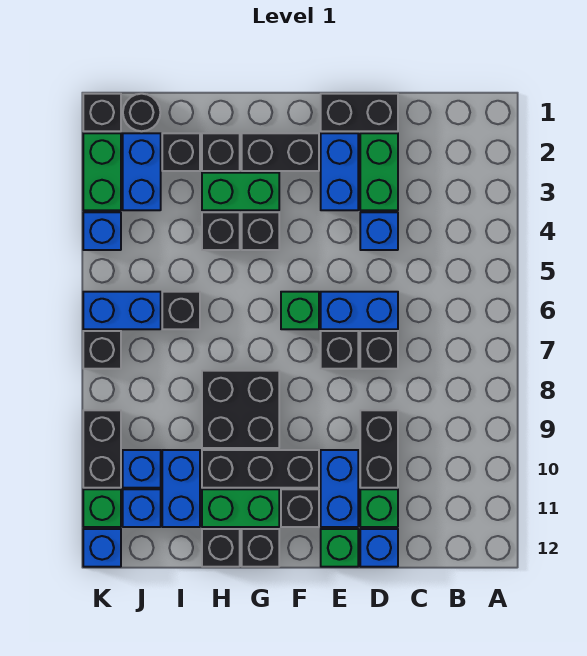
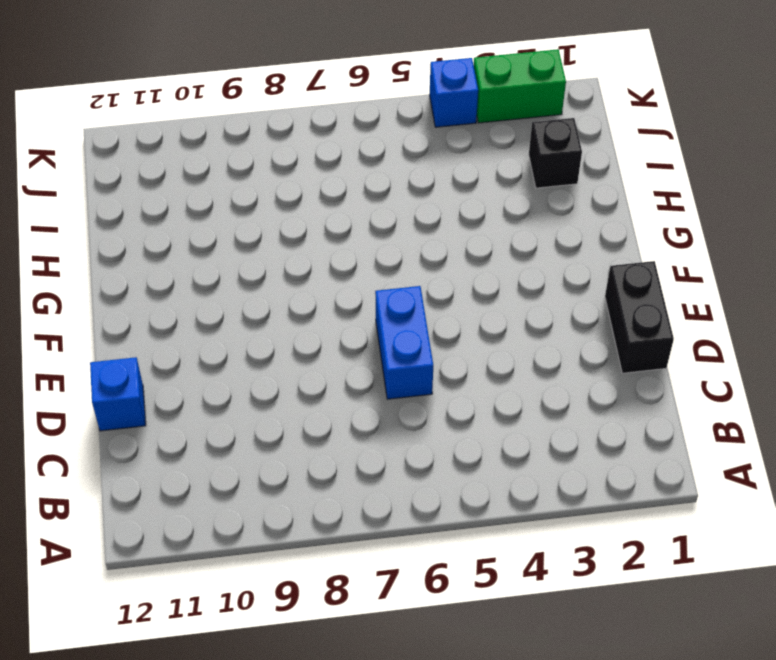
none -> green 1x2 brick [360,133,398,210]
none -> blue 1x1 brick [360,212,398,250]
none -> black 1x1 brick [360,331,398,369]
none -> black 1x2 brick [360,410,398,488]

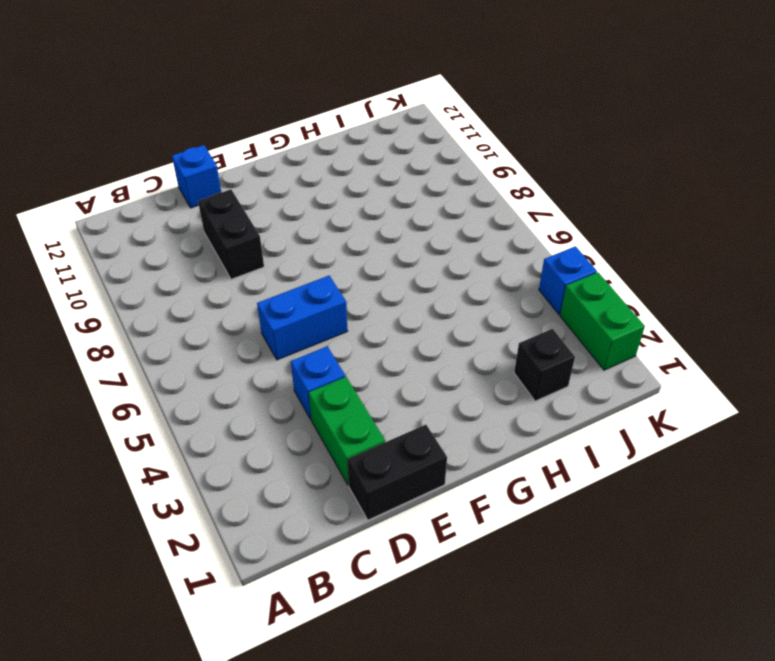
none -> black 1x1 brick [360,331,398,369]
none -> green 1x1 brick [360,489,398,527]
none -> blue 1x2 brick [321,133,358,210]
none -> black 1x1 brick [321,331,358,369]

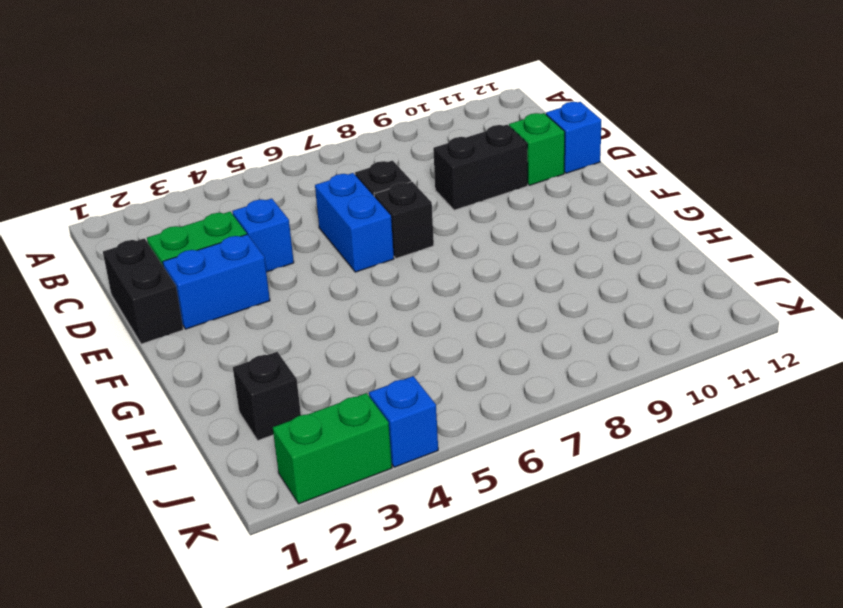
none -> blue 1x2 brick [321,450,358,527]
none -> green 1x1 brick [321,529,358,567]
none -> black 1x2 brick [242,133,319,171]
none -> green 1x1 brick [281,292,319,329]

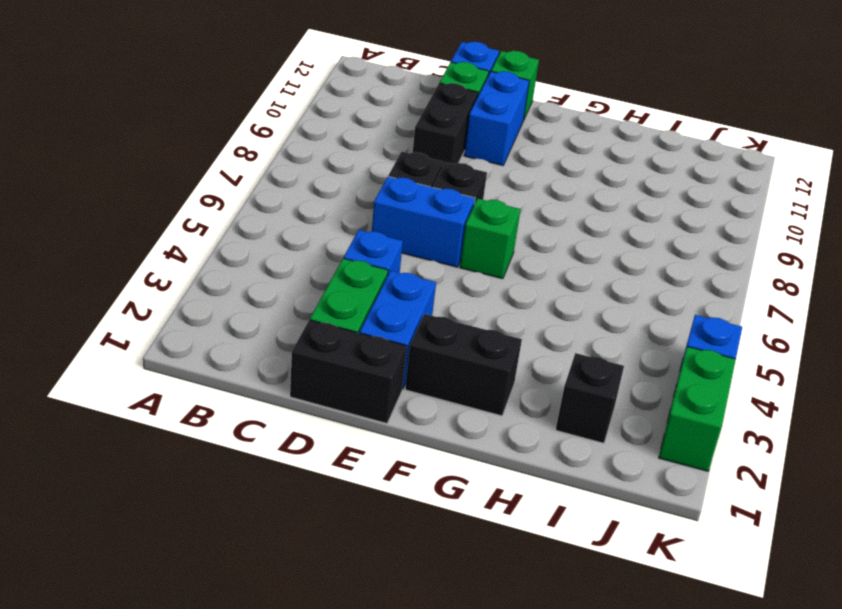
none -> black 1x3 brick [202,450,319,488]
none -> black 1x1 brick [281,489,319,527]
none -> green 1x2 brick [202,173,279,210]
none -> black 1x1 brick [242,212,279,250]

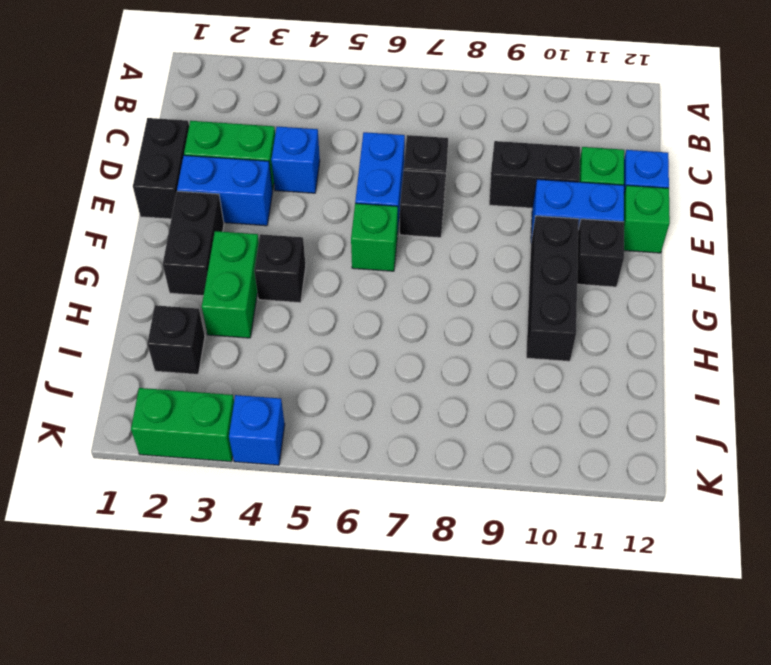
none -> black 2x2 brick [202,371,279,448]
none -> green 1x2 brick [202,489,279,527]
none -> black 1x1 brick [242,529,279,567]
none -> black 1x1 brick [202,133,240,171]

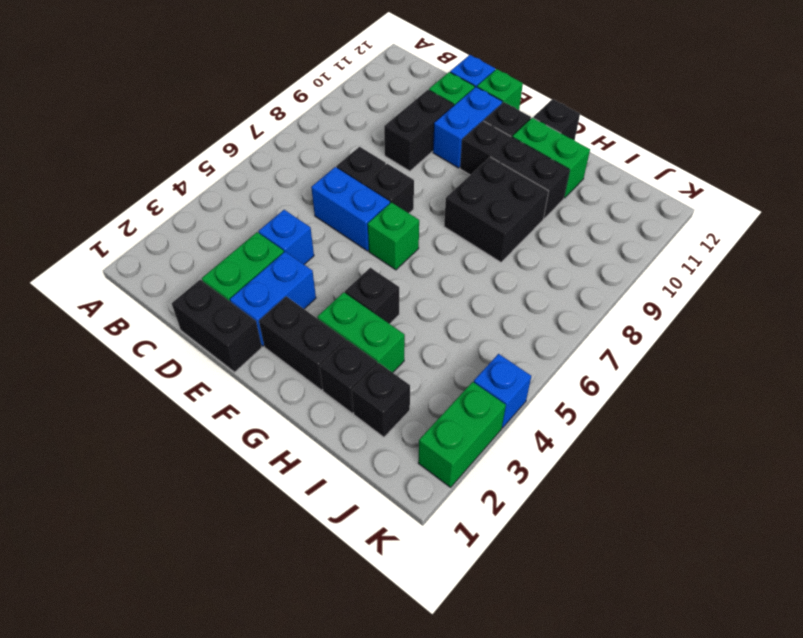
none -> black 1x1 brick [202,212,240,250]
none -> black 1x1 brick [202,529,240,567]
none -> black 1x1 brick [162,292,200,329]
none -> blue 1x2 brick [162,450,200,527]

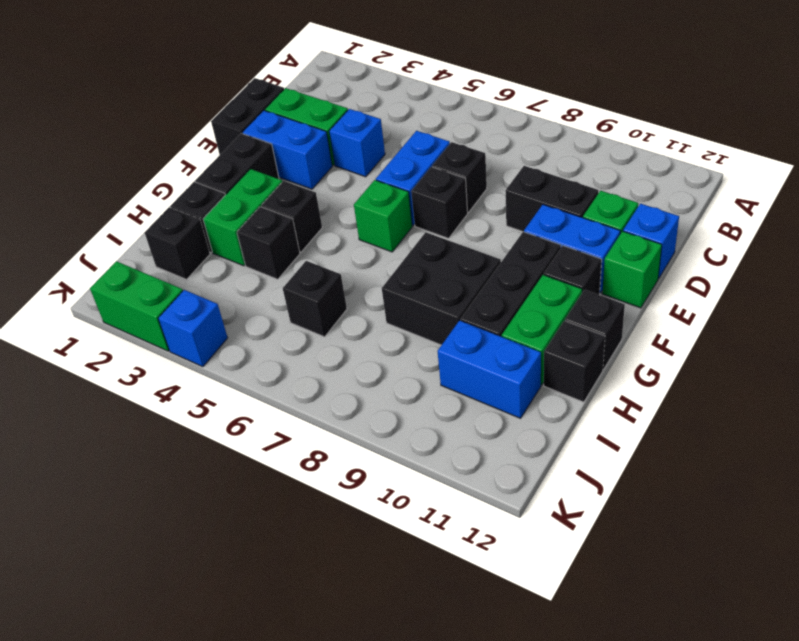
none -> black 1x1 round brick [123,94,160,131]
none -> blue 1x2 brick [123,133,161,210]
none -> blue 1x2 brick [83,292,161,329]
none -> blue 1x1 brick [123,450,161,488]

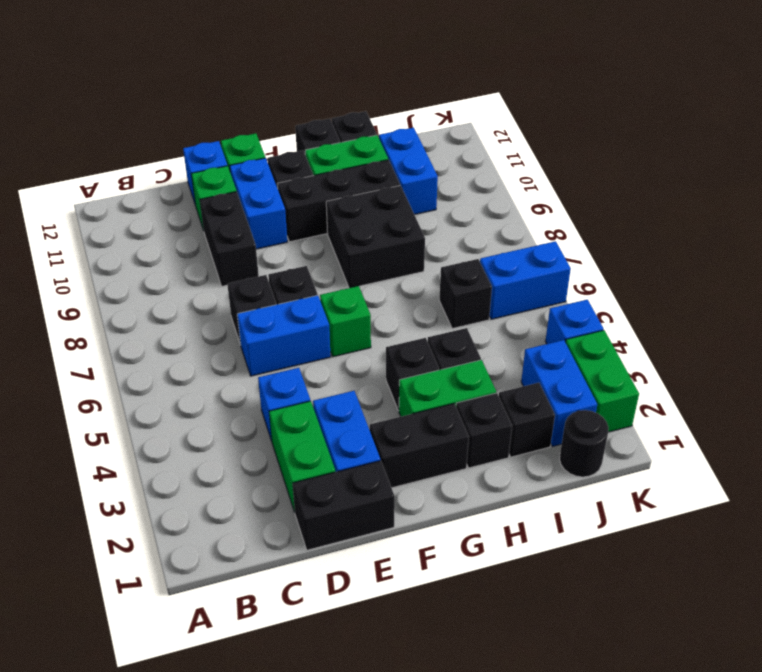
none -> blue 1x1 brick [123,450,161,488]
none -> blue 1x1 brick [123,489,161,527]
none -> black 1x1 brick [83,94,121,131]
none -> black 1x1 brick [83,331,121,369]

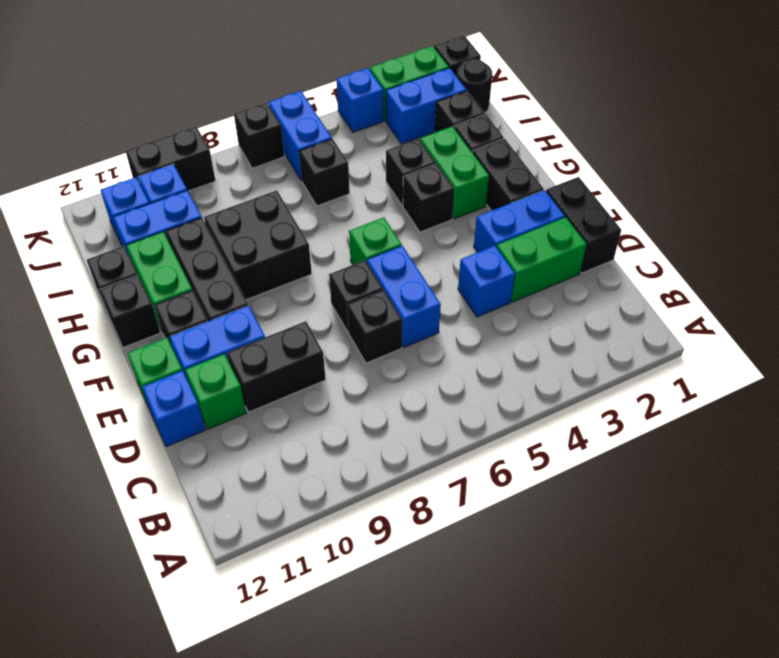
none -> green 1x1 brick [83,489,121,527]
none -> blue 1x1 brick [83,529,121,567]

